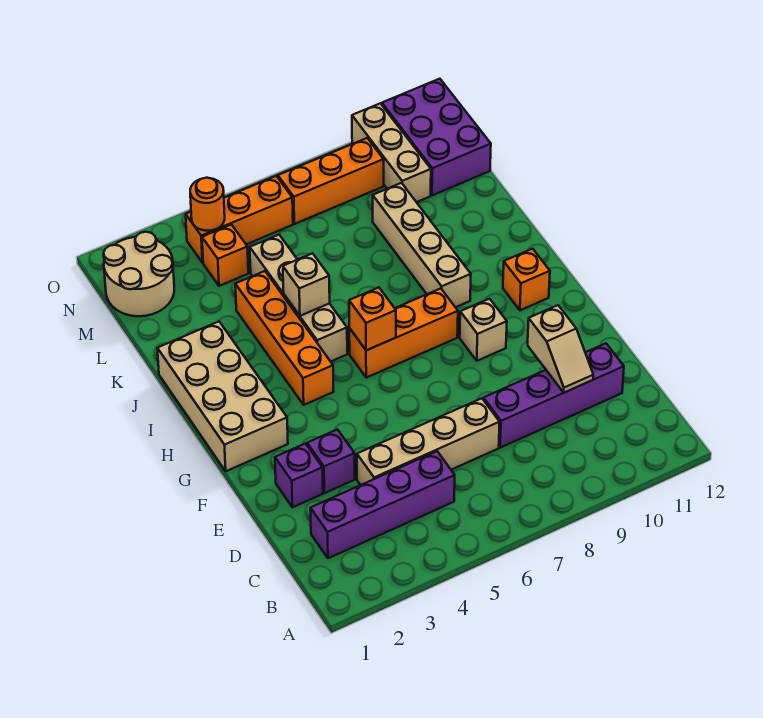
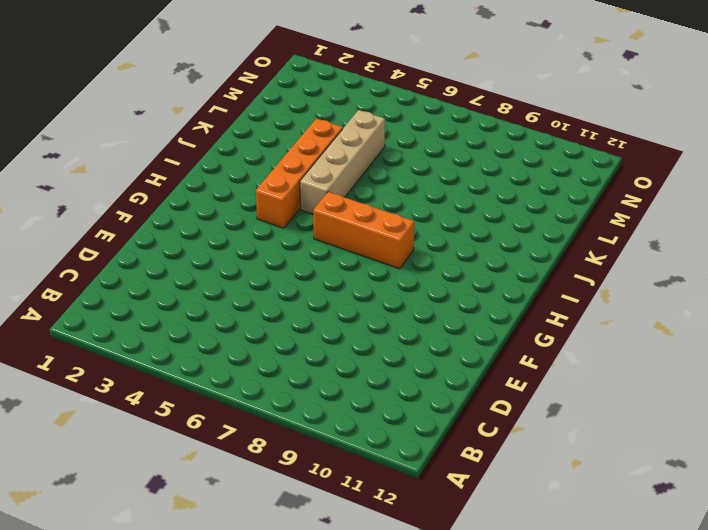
none -> purple 1x4 brick [310,451,455,558]
none -> tan 1x4 brick [357,398,500,485]
none -> purple 1x4 brick [484,343,624,448]

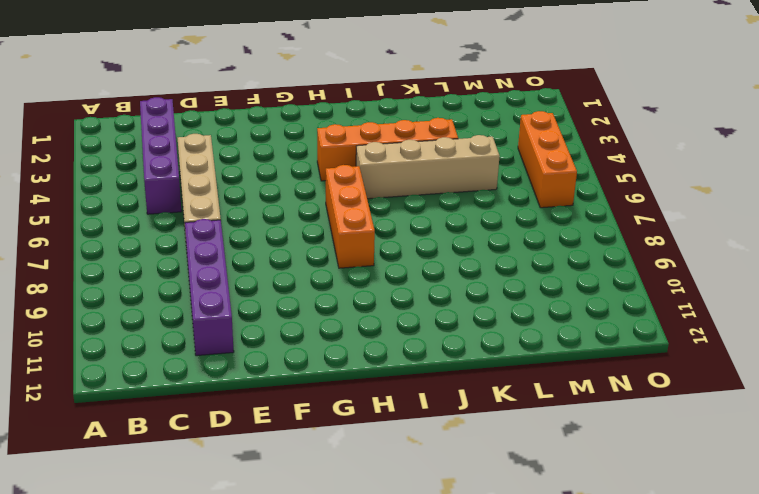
none -> purple 1x1 brick [275,444,323,507]
none -> purple 1x1 brick [307,429,355,493]
none -> tan 2x4 brick [157,321,288,471]

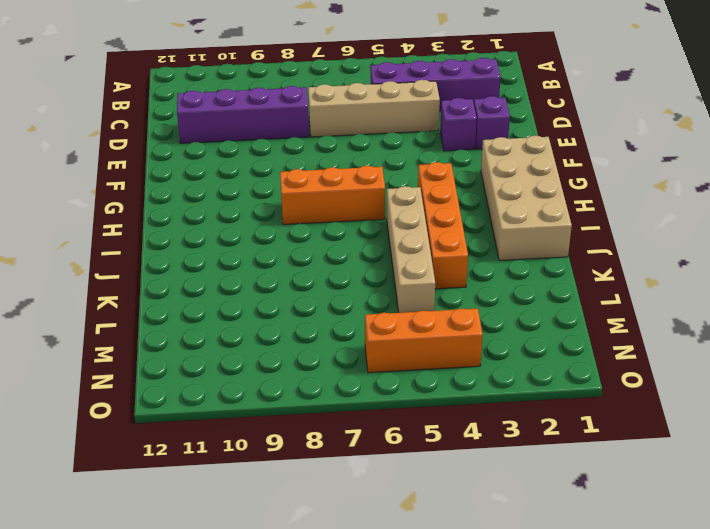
none -> tan 1x1 brick [460,299,507,361]
none -> orange 1x1 brick [503,249,550,310]
none -> tan 1x4 brick [373,183,471,307]

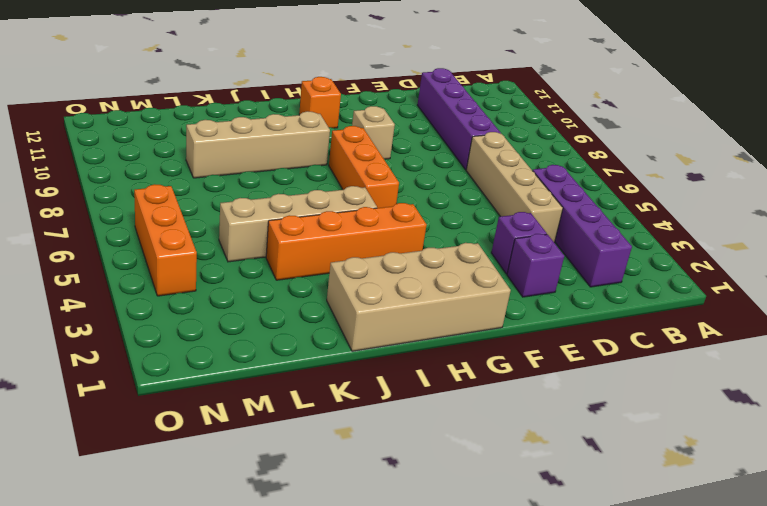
none -> tan 2x2 round brick [104,232,174,316]
none -> orange 1x1 brick [202,225,248,286]
none -> tan 1x3 brick [352,103,431,202]

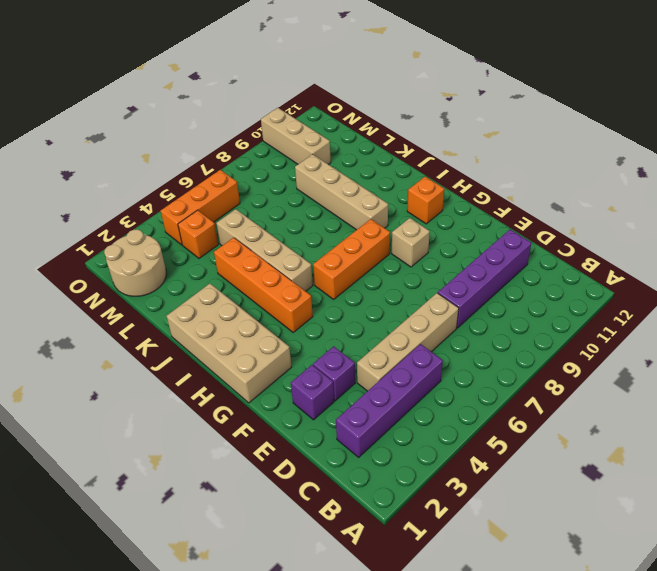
none -> purple 2x3 brick [382,79,491,195]
none -> orange 1x3 brick [278,138,384,224]
none -> tan 1x2 slope [528,305,593,393]

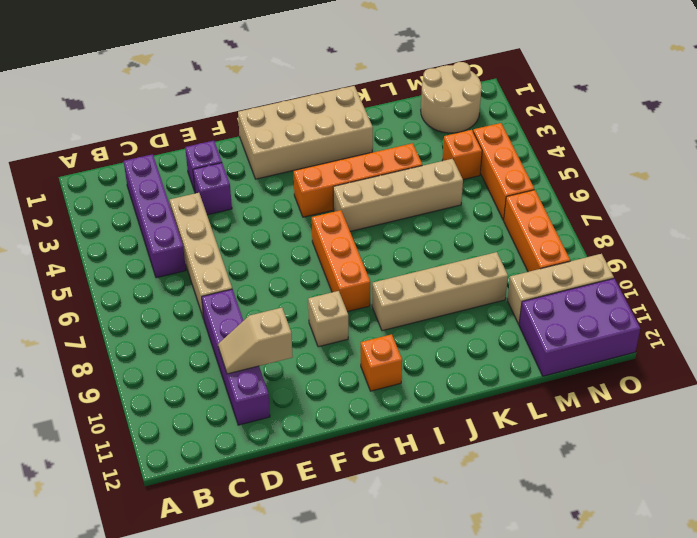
none -> orange 1x1 brick [349,287,396,350]
none -> tan 1x1 brick [283,253,330,316]
none -> orange 1x1 round brick [190,178,225,231]

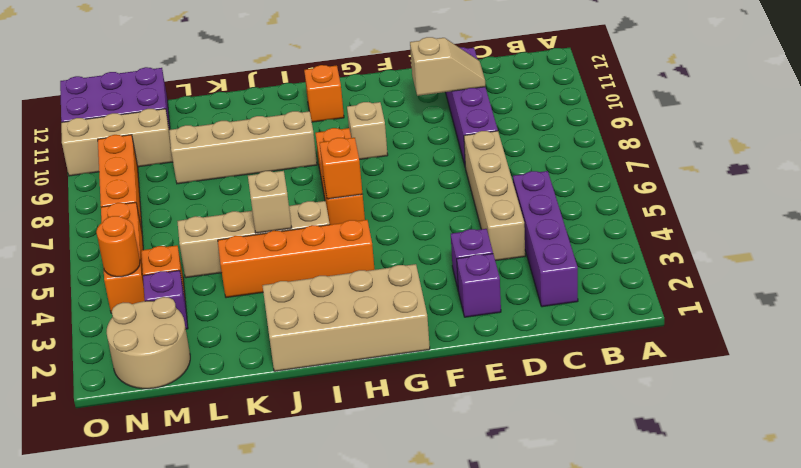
purple 1x1 brick [143,270,188,329] -> none

